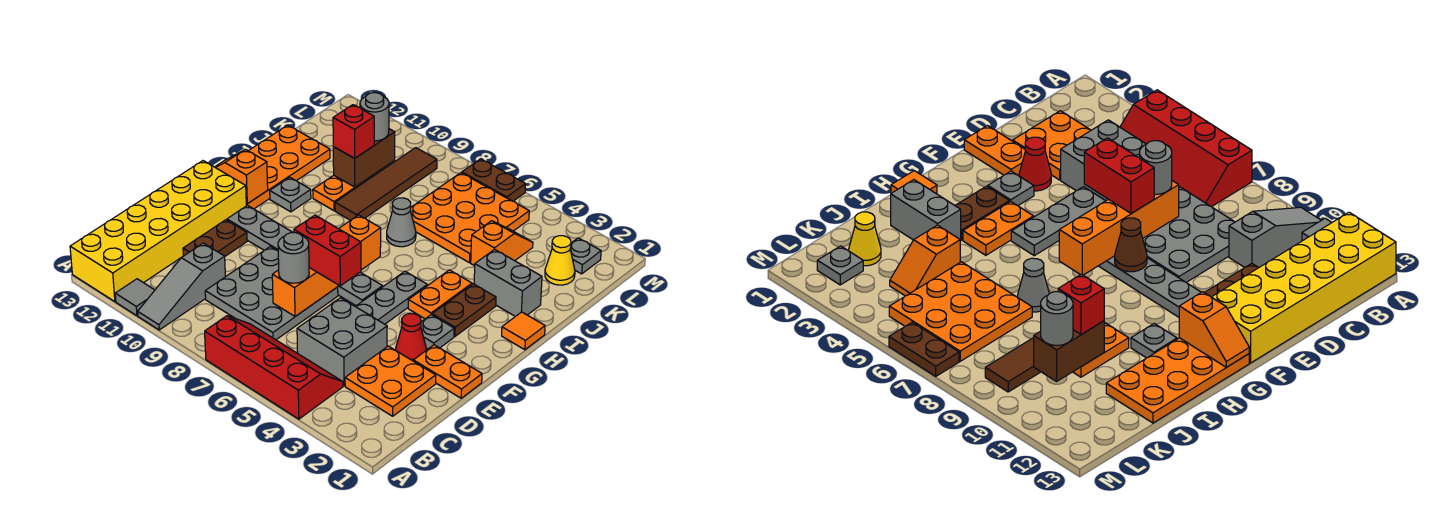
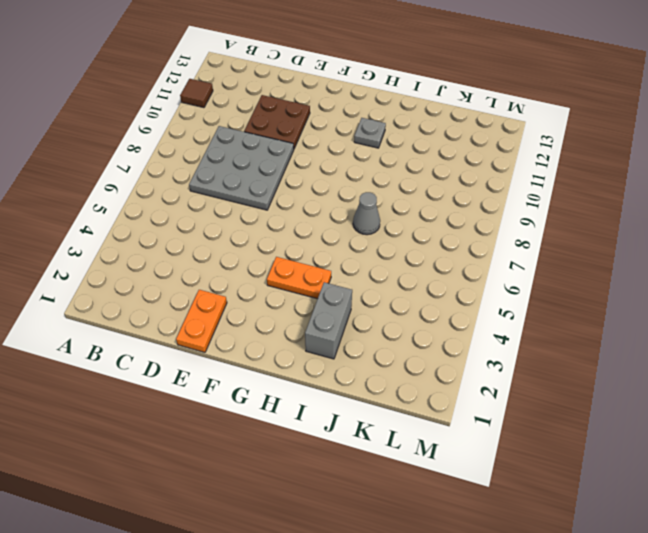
brown 1x1 tile [180,79,213,108] -> grey 1x1 tile [115,279,155,316]
brown 2x2 plate [244,95,310,149] -> brown 1x2 plate [183,220,247,256]
none -> red 2x4 slope [205,316,343,419]
none -> grey 1x3 slope [138,243,225,330]
none -> yellow 2x6 brick [70,161,246,302]
none -> orange 2x2 plate [345,346,436,416]

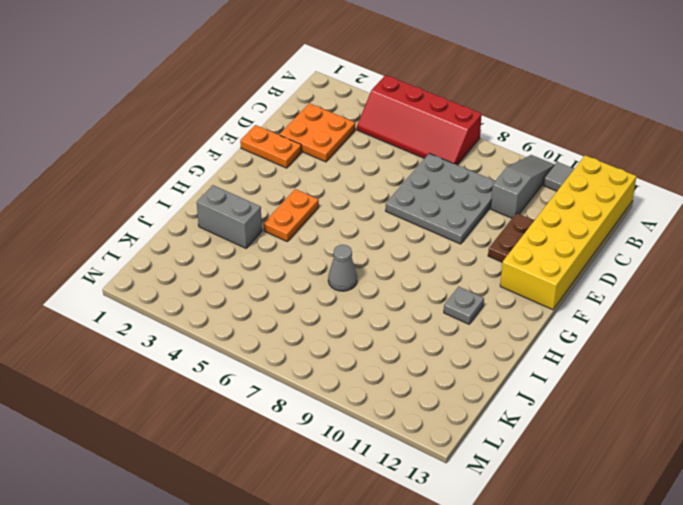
none -> grey 2x2 brick [297,298,387,386]
none -> red 1x1 cone [396,314,426,361]
none -> grey 1x3 plate [356,271,427,324]
none -> grey 1x1 plate [421,315,454,349]

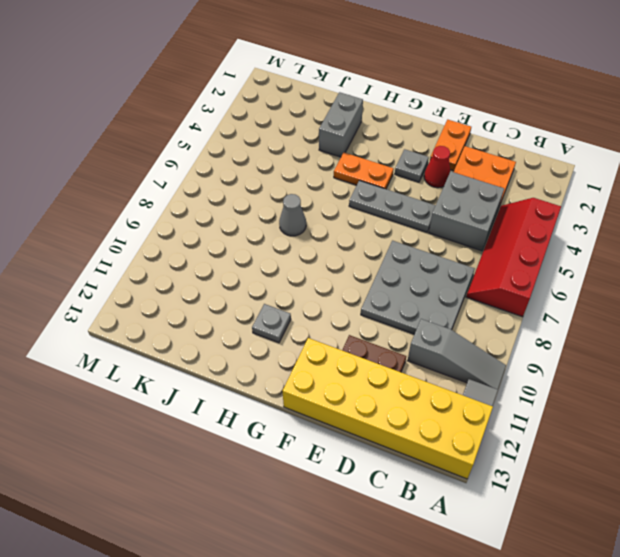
none -> grey 1x6 plate [227,205,383,306]
none -> brown 1x2 plate [432,284,496,336]
none -> orange 2x4 plate [246,125,330,209]
none -> orange 1x1 tile [502,312,545,350]

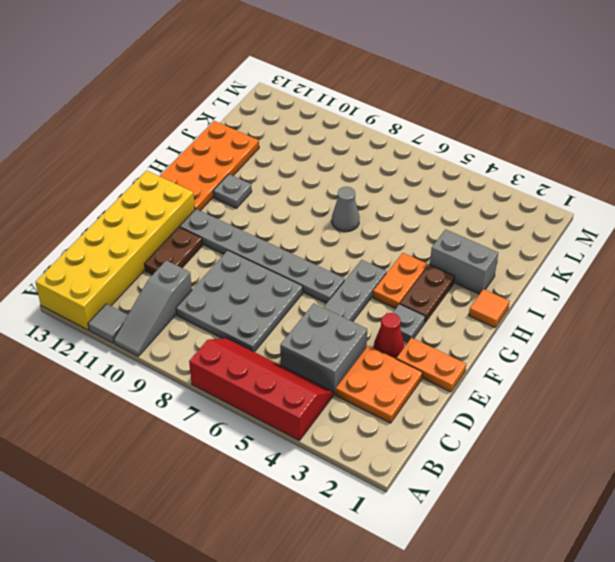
none -> brown 1x4 tile [335,148,437,220]
none -> orange 1x2 plate [313,175,374,211]
none -> orange 1x2 slope [471,221,533,266]
none -> orange 3x3 plate [410,173,529,263]

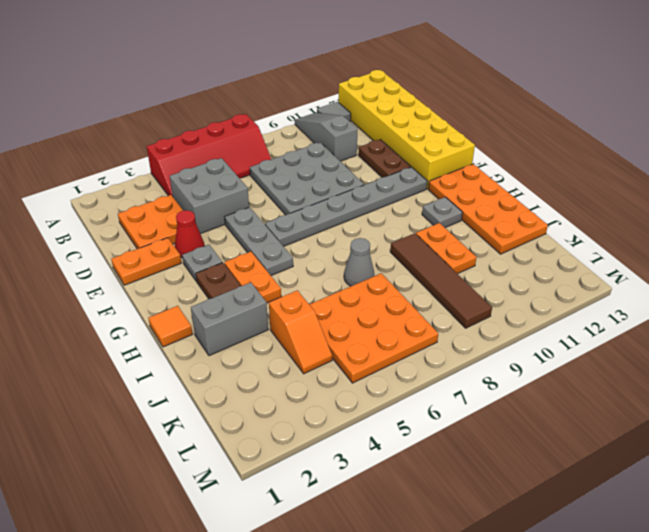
none -> yellow 1x1 cone [545,236,575,285]
none -> grey 1x1 plate [570,238,601,274]
none -> brown 1x2 plate [462,159,526,201]
none -> orange 1x4 brick [272,215,381,316]

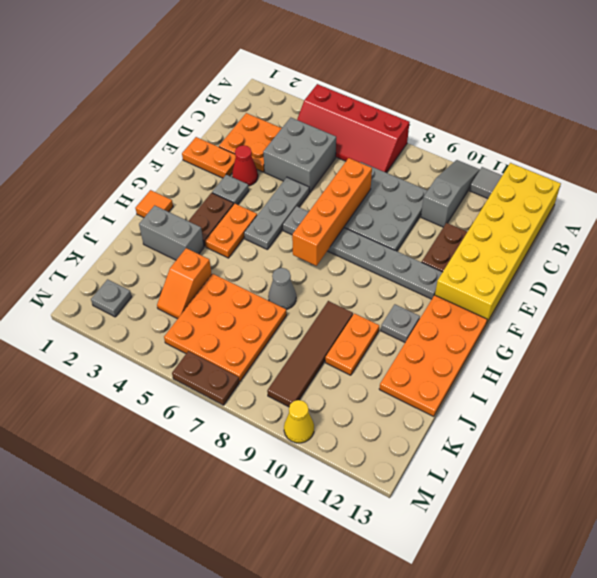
yellow 1x1 cone [284,400,314,443] -> yellow 1x1 cone moved to [545,236,575,285]
none -> brown 1x1 cone [1115,218,1147,272]
none -> orange 1x2 slope [215,149,268,204]
none -> brown 1x2 brick [333,129,395,187]
none -> grey 1x1 round brick [278,233,309,283]

